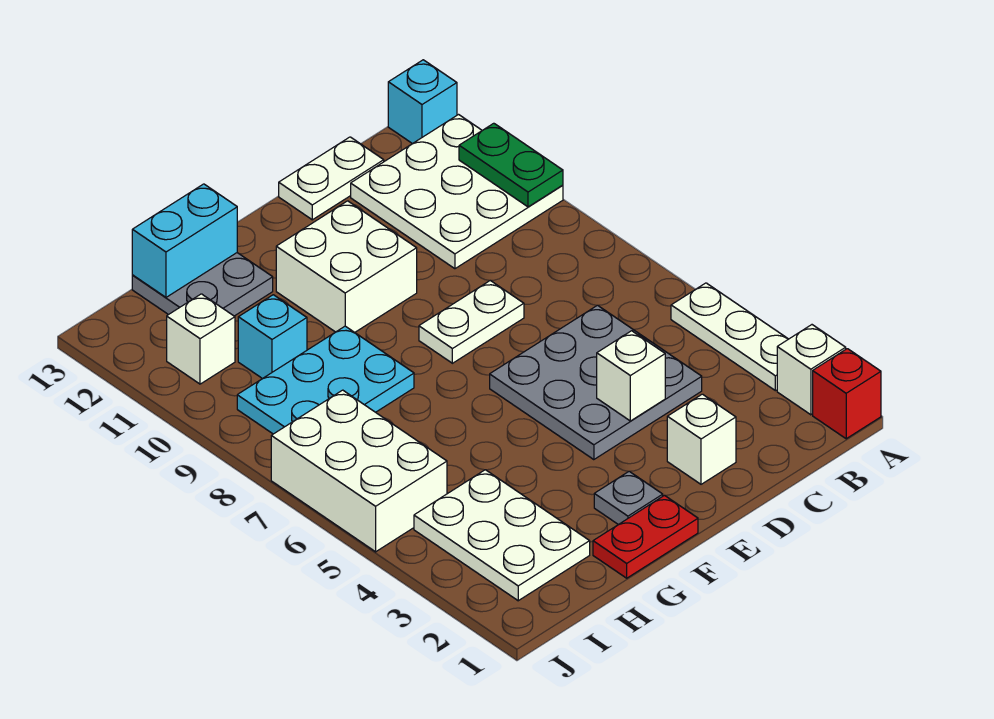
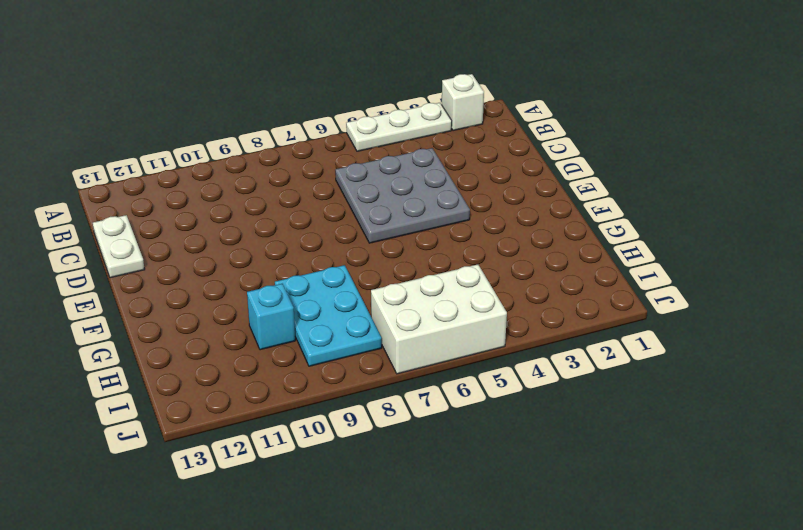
none -> red 1x1 brick [813,349,881,439]
none -> white 3x3 plate [351,115,563,269]
none -> cyan 1x1 brick [388,60,457,144]

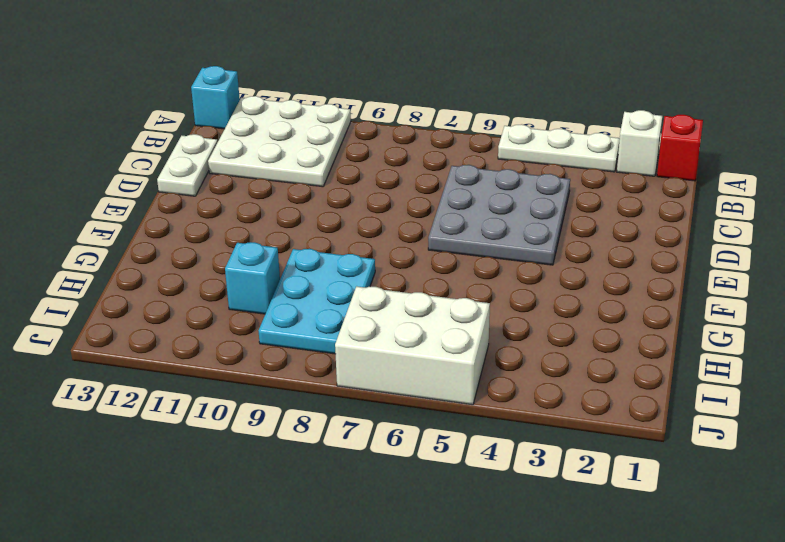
none -> white 1x1 brick [667,394,736,484]
none -> white 1x2 plate [419,280,524,363]
none -> white 2x2 brick [276,201,417,332]

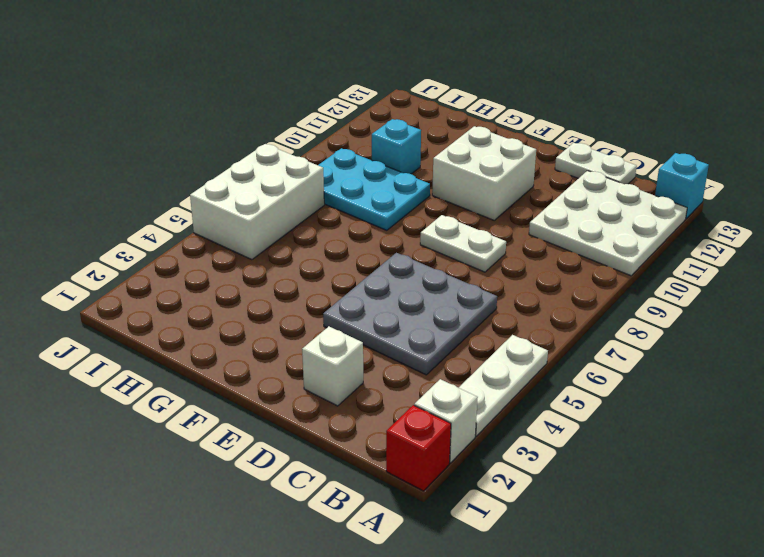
none -> red 1x2 plate [593,495,698,578]
none -> grey 1x1 plate [594,471,663,525]
none -> grey 2x2 plate [132,253,273,316]

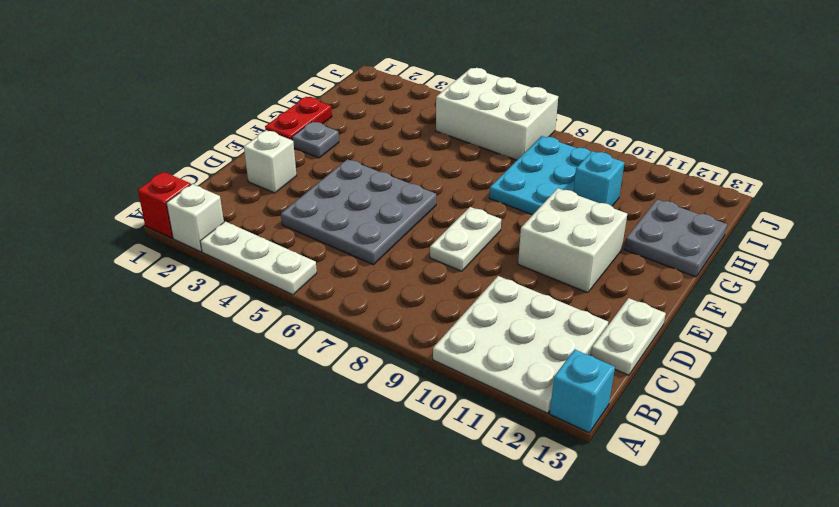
none -> white 2x3 plate [414,470,590,601]
none -> white 1x1 brick [167,294,235,384]
none -> green 1x2 plate [459,123,563,207]

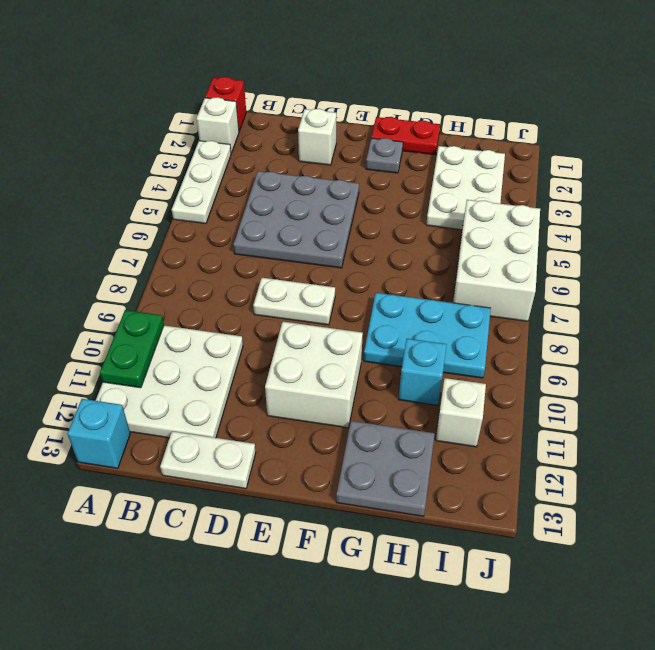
none -> white 1x1 brick [597,331,665,421]
none -> cyan 1x2 brick [132,184,237,297]

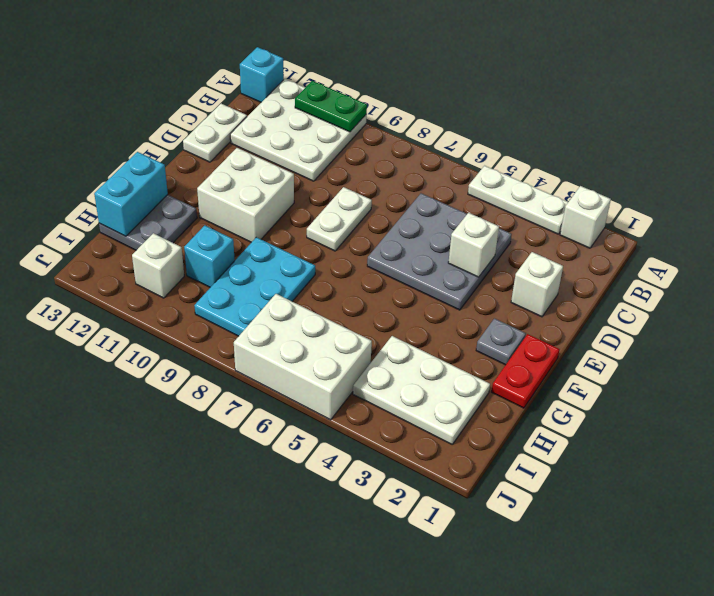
none -> red 1x1 brick [813,349,881,439]

